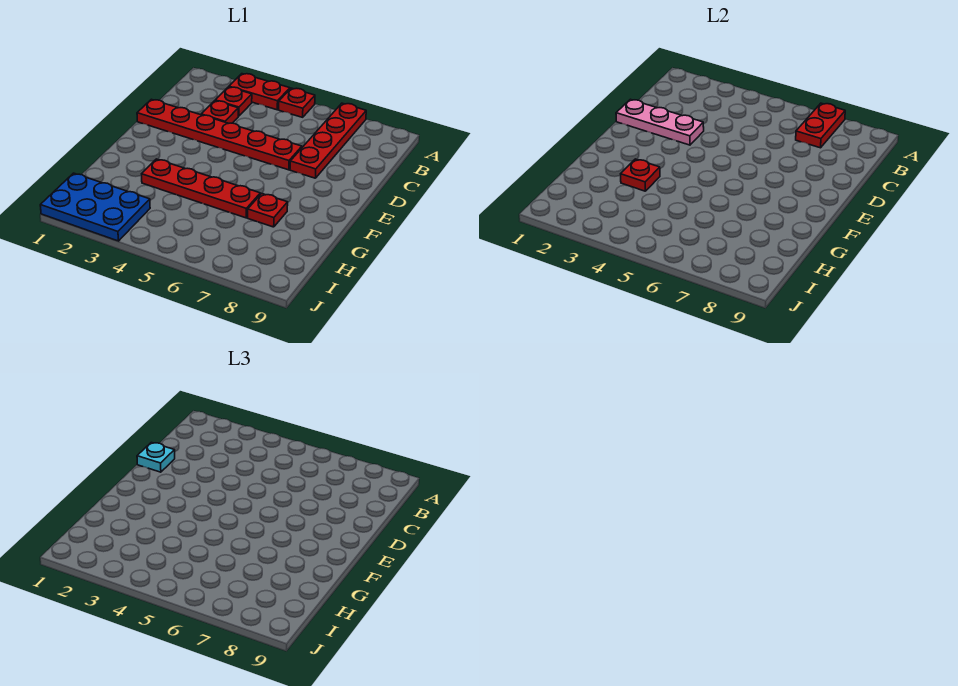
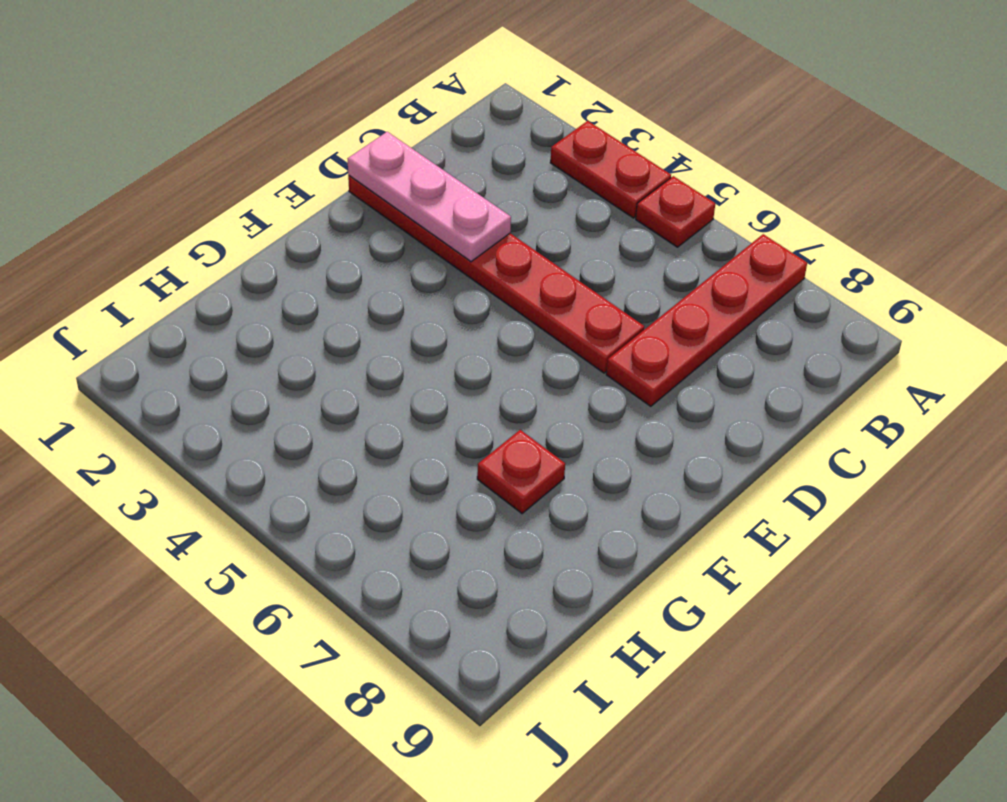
none -> red 1x1 plate [215,87,252,116]
none -> red 1x1 plate [201,101,238,123]
none -> red 1x4 plate [142,159,260,218]

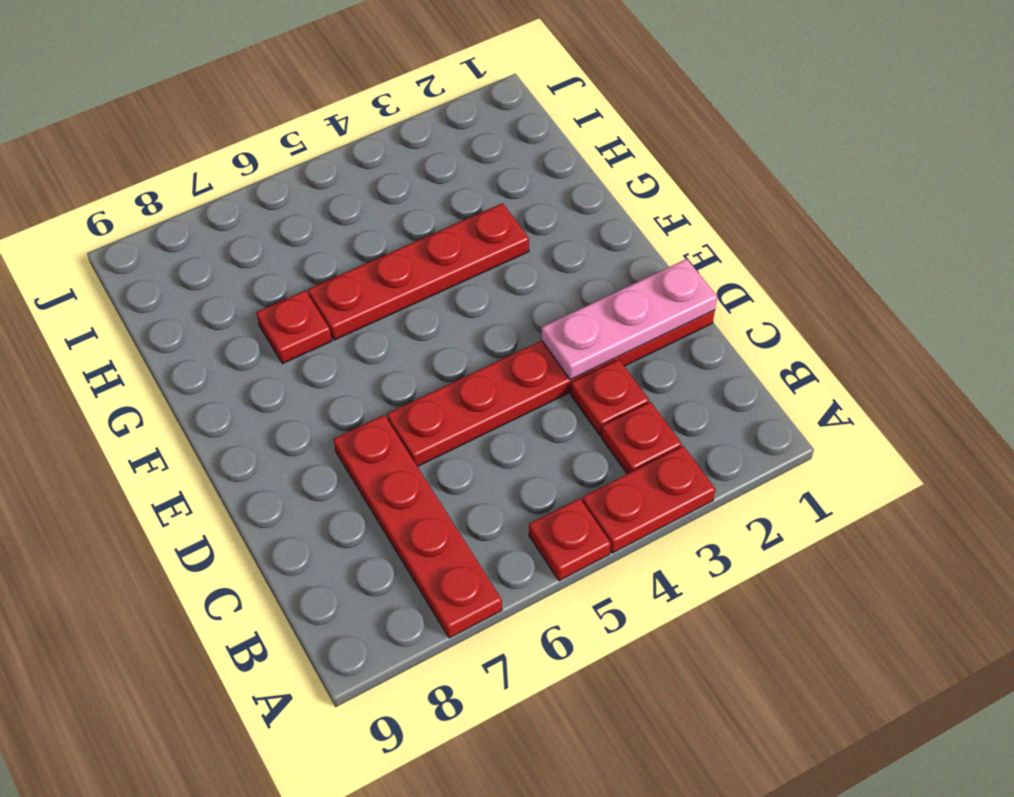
none -> blue 2x3 plate [40,173,150,241]
none -> red 1x2 plate [796,103,845,148]
none -> red 1x1 plate [621,159,660,191]

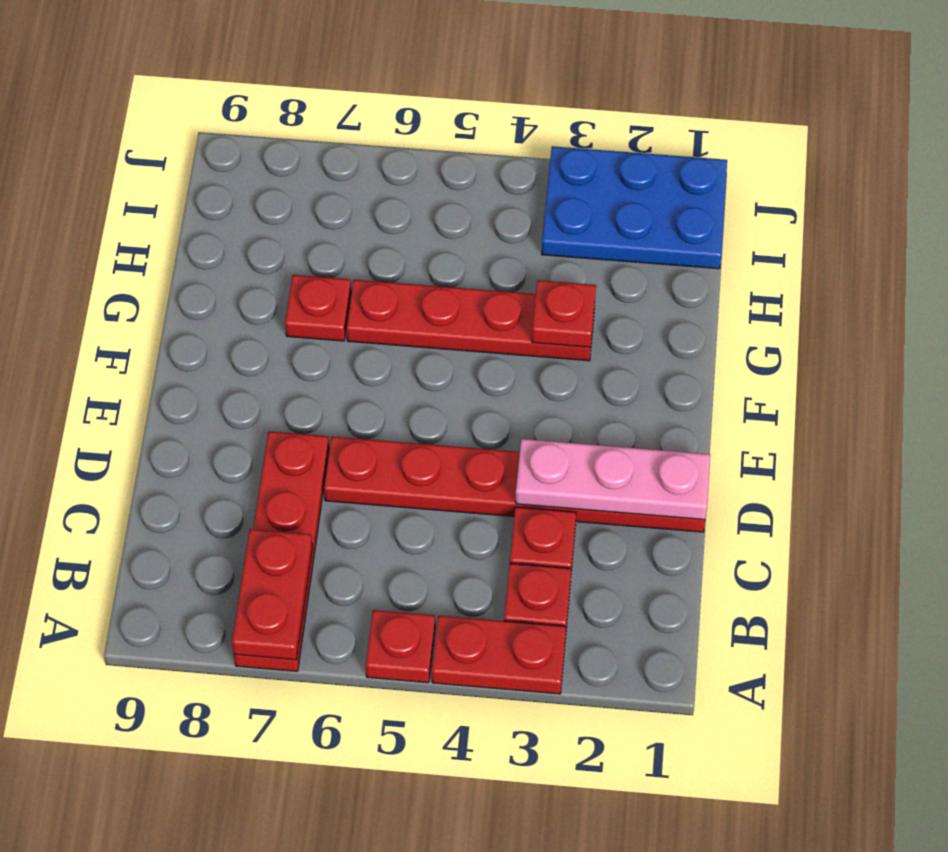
none -> cyan 1x1 plate [137,442,175,472]

